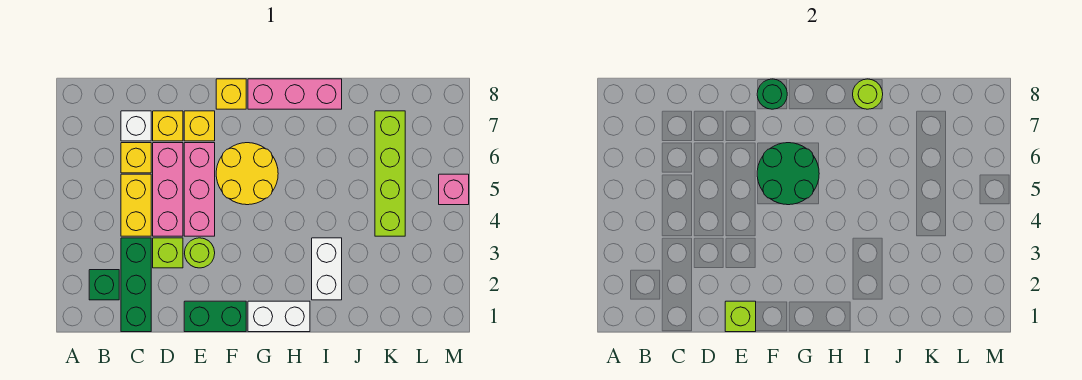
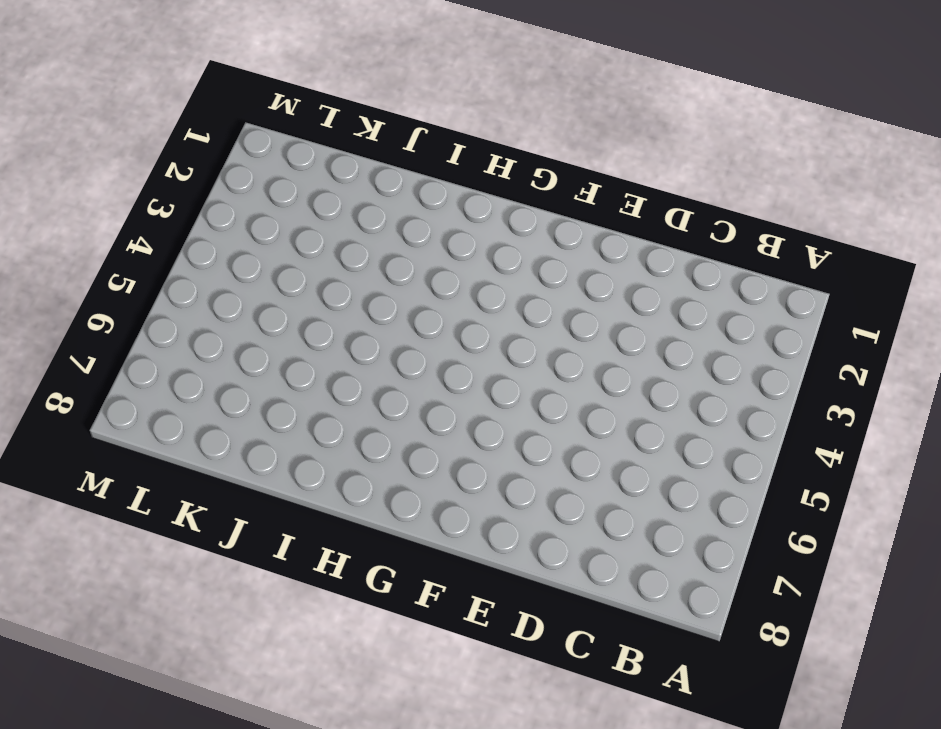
none -> green 1x1 brick [89,270,119,300]
none -> green 1x3 brick [121,238,151,332]
none -> yellow 1x2 brick [121,174,151,236]

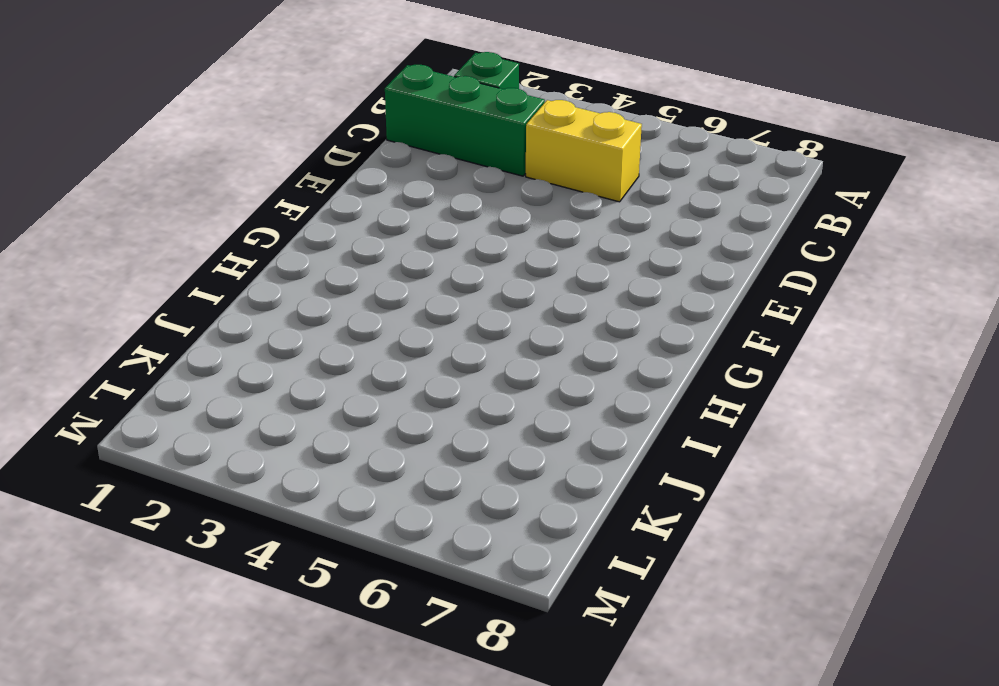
none -> yellow 1x1 brick [121,143,151,173]
none -> white 1x1 brick [121,111,151,141]
none -> lime 1x1 brick [153,238,183,268]

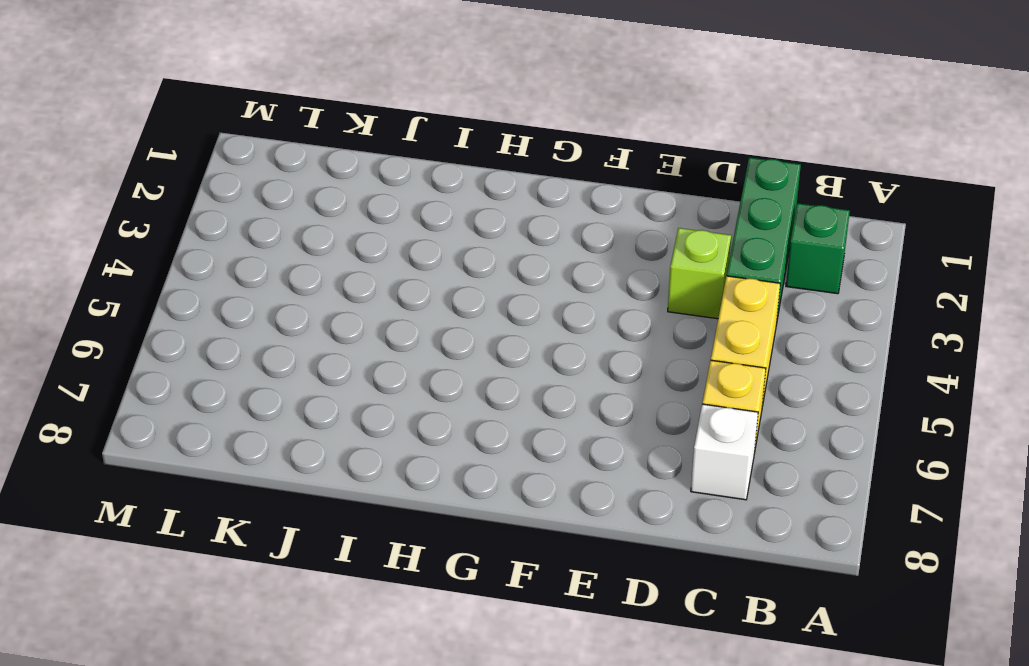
none -> pink 1x3 brick [153,143,183,236]
none -> yellow 1x1 brick [153,111,183,141]
none -> green 1x2 brick [184,301,246,332]

